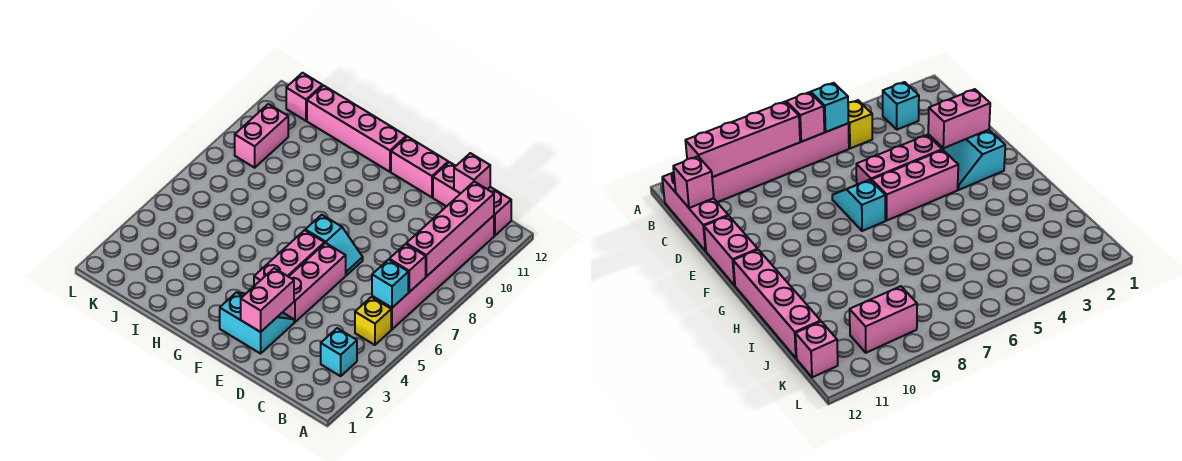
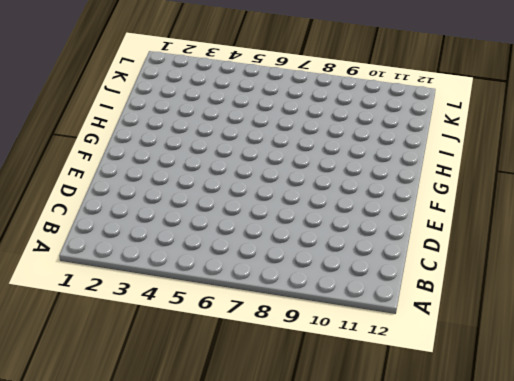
none -> cyan 1x1 brick [321,328,357,376]
none -> yellow 1x1 brick [355,297,391,345]
none -> pink 1x6 brick [372,216,494,329]

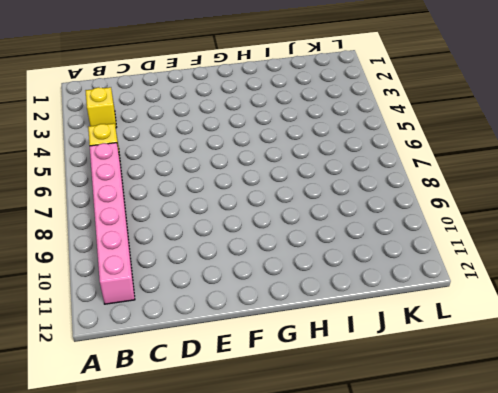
yellow 1x1 brick [85,87,117,128] -> cyan 1x1 brick [321,328,357,376]
none -> pink 1x3 brick [433,162,511,236]
none -> cyan 2x2 slope [220,292,294,354]
none -> pink 1x3 brick [283,243,346,322]

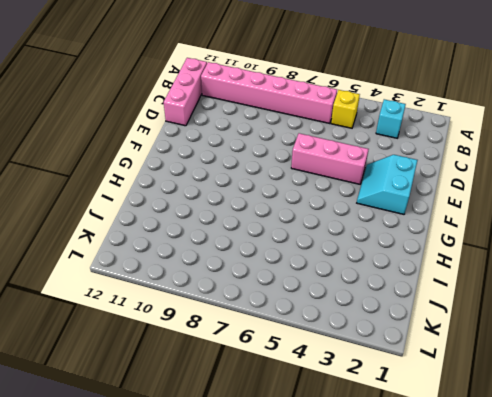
none -> cyan 1x2 slope [305,215,363,275]
none -> pink 1x2 brick [391,137,448,197]
none -> pink 1x3 brick [254,230,325,286]

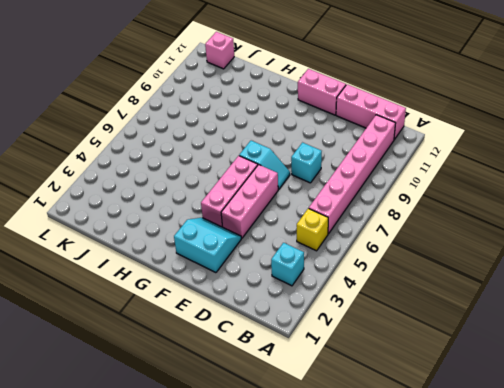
cyan 1x1 brick [291,143,322,183] -> cyan 1x1 brick moved to [372,260,408,308]
none -> pink 1x4 brick [307,86,406,172]
none -> pink 1x2 brick [235,104,288,168]
none -> pink 1x1 brick [389,244,426,292]

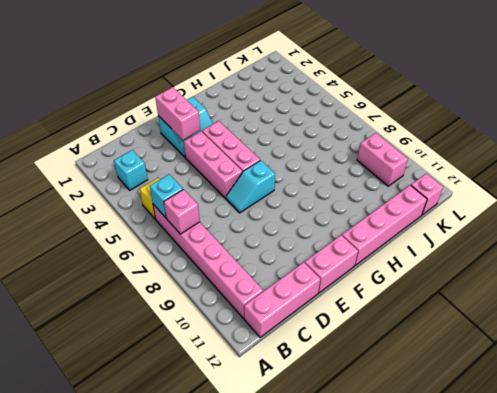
none -> pink 1x4 brick [406,182,494,277]
none -> pink 1x1 brick [454,153,490,193]

